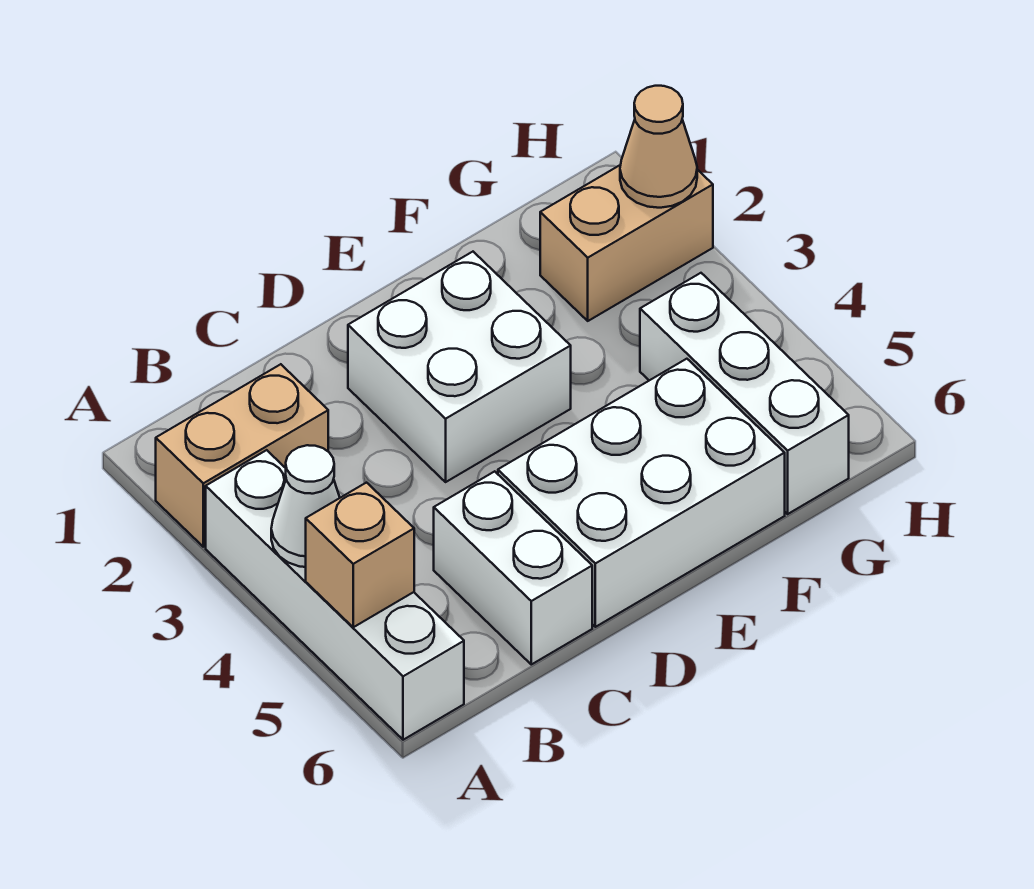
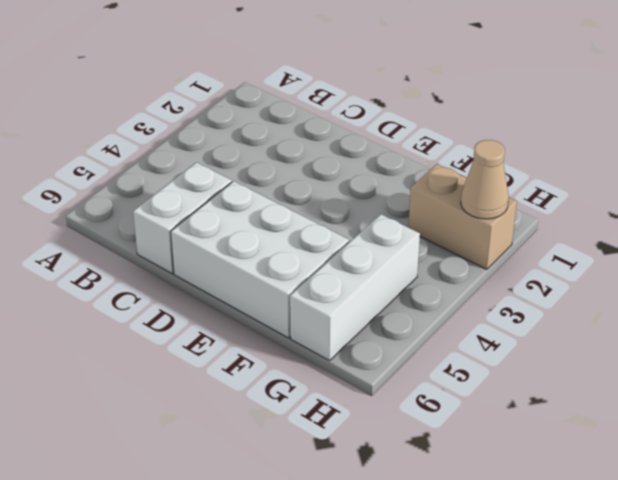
none -> tan 1x2 brick [156,364,328,547]
none -> white 1x4 brick [206,450,464,740]

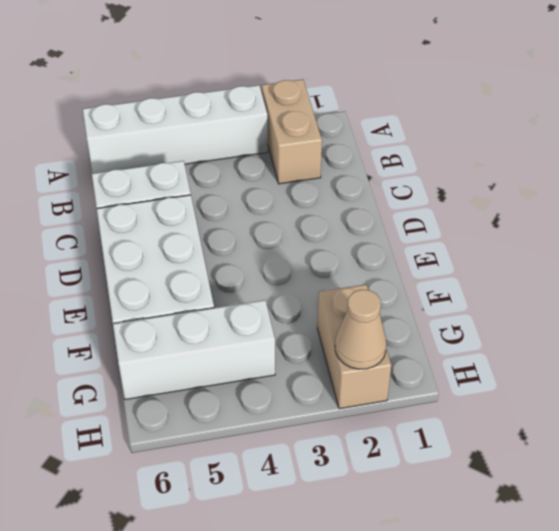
none -> white 2x2 brick [348,252,571,482]
none -> white 1x1 cone [271,445,340,567]

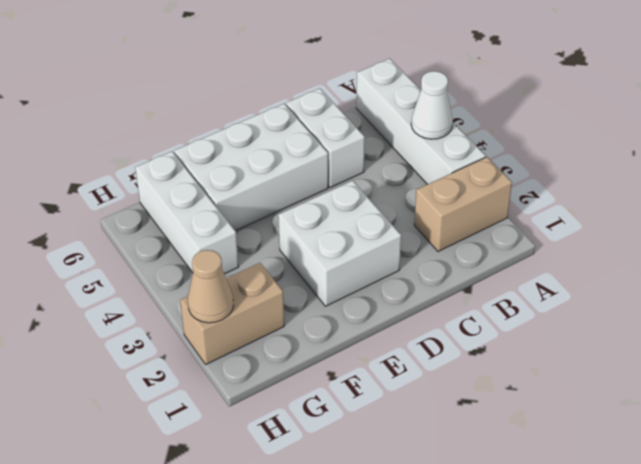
none -> tan 1x1 brick [306,483,414,627]

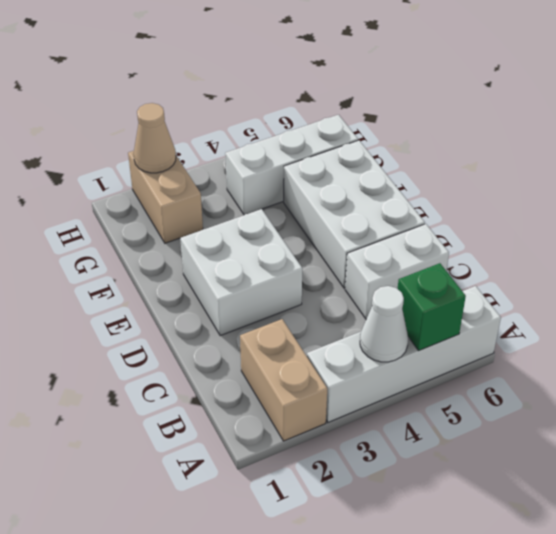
green 1x1 brick [398,263,466,350] -> tan 1x1 brick [306,483,414,627]

